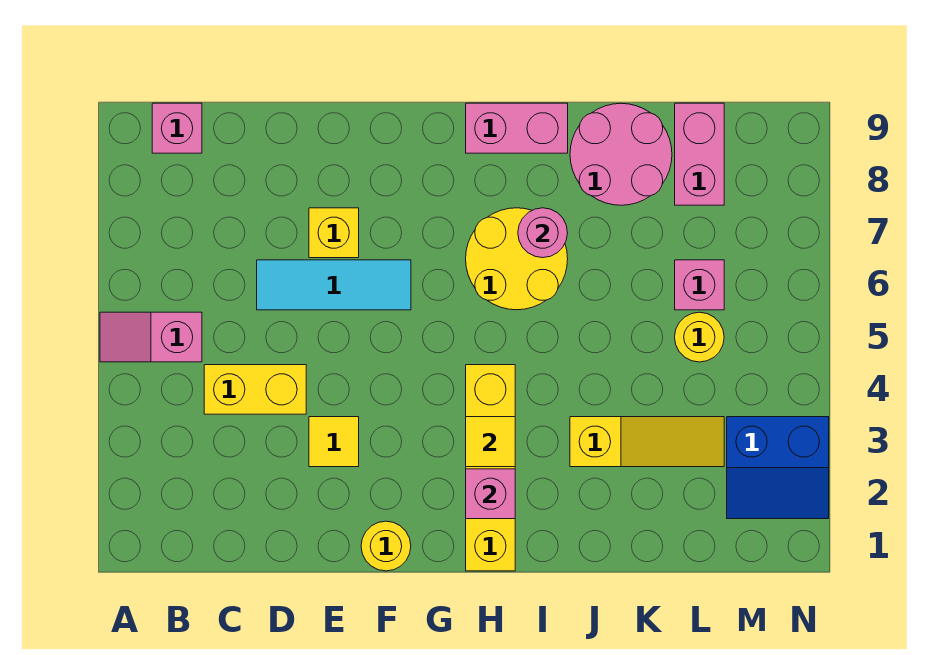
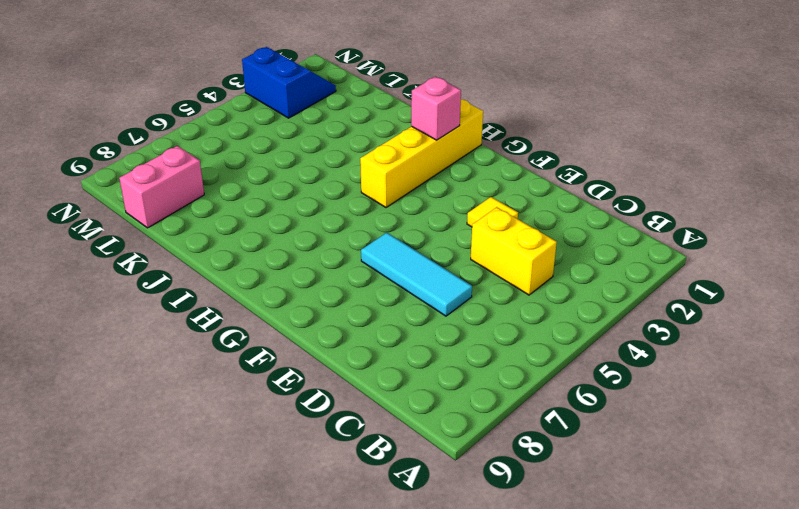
none -> pink 1x2 slope [100,312,202,362]
none -> pink 1x1 brick [152,103,202,153]
none -> yellow 1x1 brick [309,208,359,258]

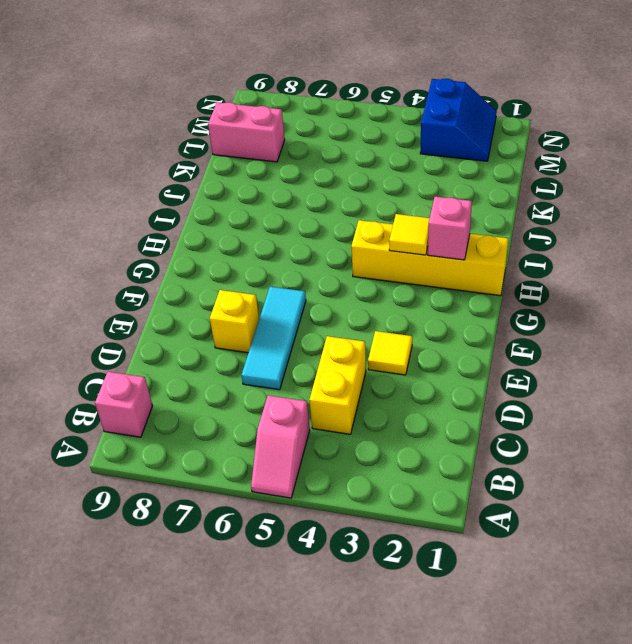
none -> yellow 1x1 round brick [361,521,411,571]
none -> yellow 2x2 round brick [466,208,568,310]
none -> pink 1x2 brick [466,103,568,153]

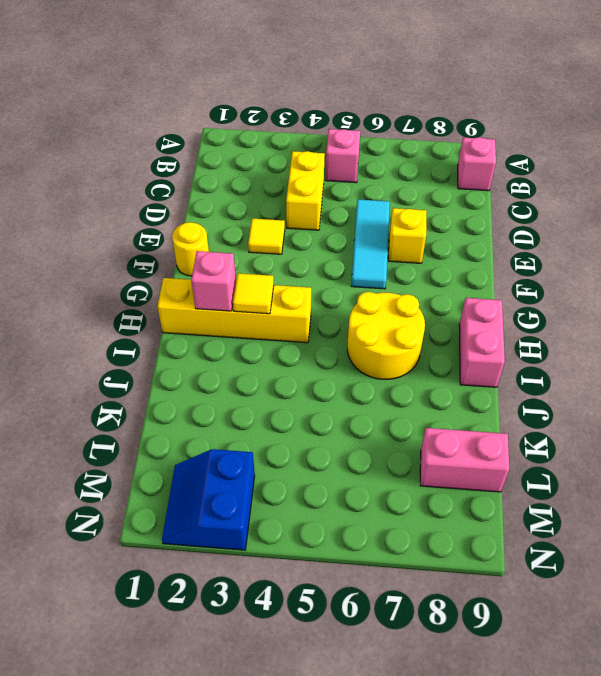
none -> yellow 1x3 slope [570,417,724,467]
none -> pink 2x2 round brick [570,103,672,205]
none -> yellow 1x1 round brick [675,312,724,362]

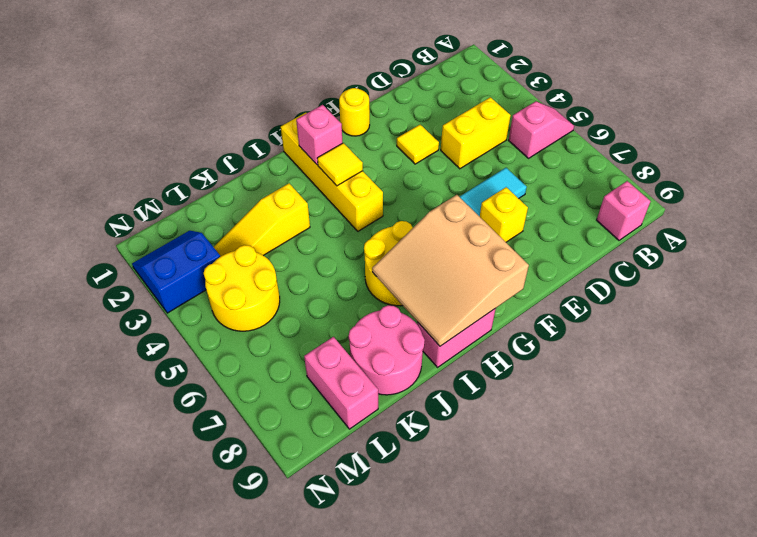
tan 3x3 slope [372,195,529,346] -> pink 1x1 round brick [518,208,568,258]
yellow 2x2 round brick [204,245,280,331] -> yellow 1x1 round brick [675,312,724,362]
none -> pink 1x1 brick [675,260,724,310]

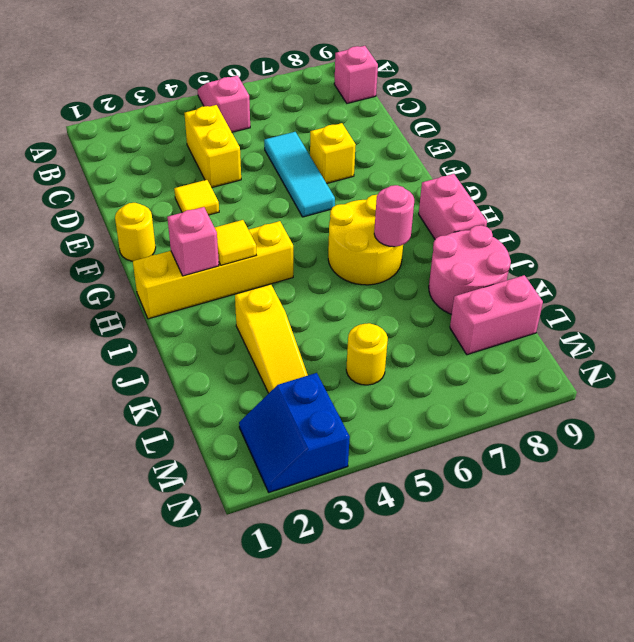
none -> pink 1x1 brick [675,260,724,310]

